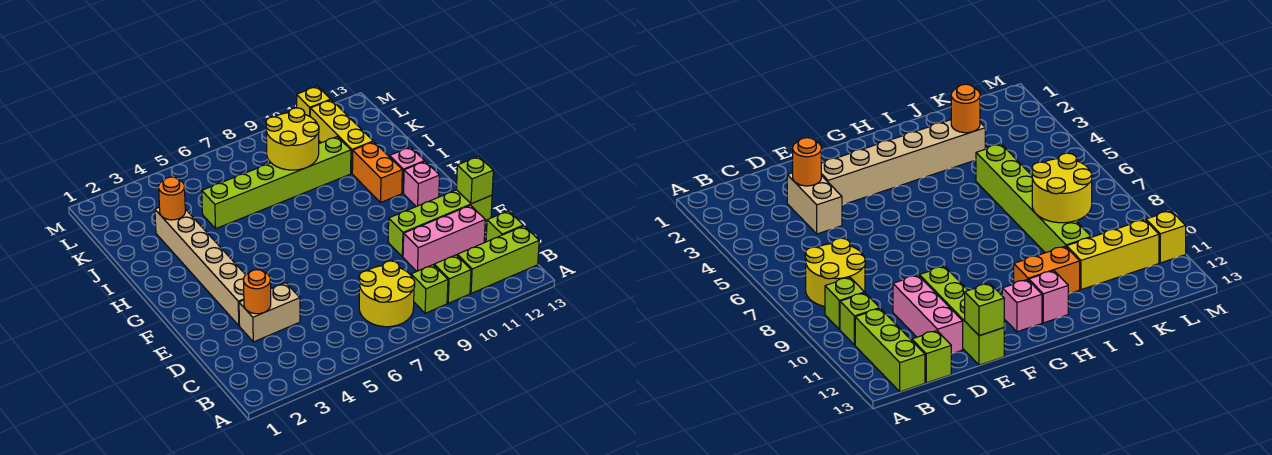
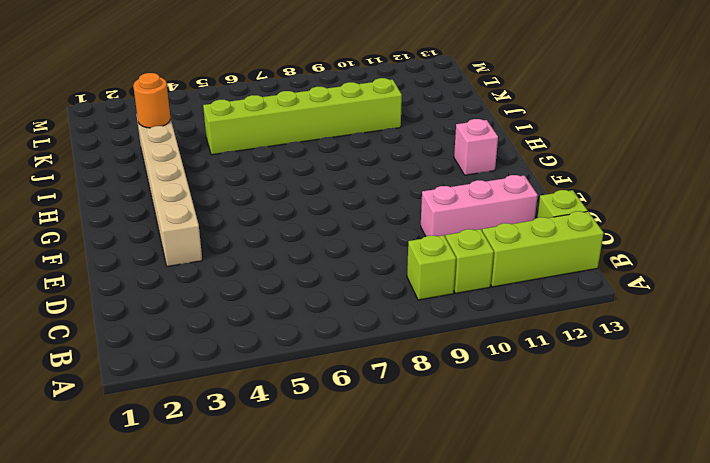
none -> yellow 2x2 round brick [359,261,415,327]
none -> tan 1x2 brick [239,283,300,342]
none -> lime 1x4 brick [388,190,492,257]

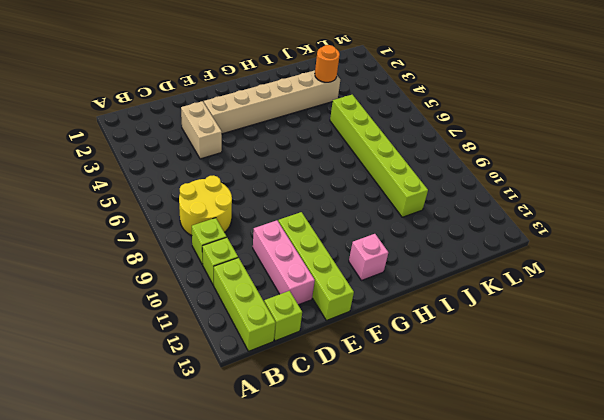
none -> orange 1x2 brick [352,142,402,202]
none -> pink 1x1 brick [389,147,425,193]
none -> yellow 1x3 brick [310,100,373,173]

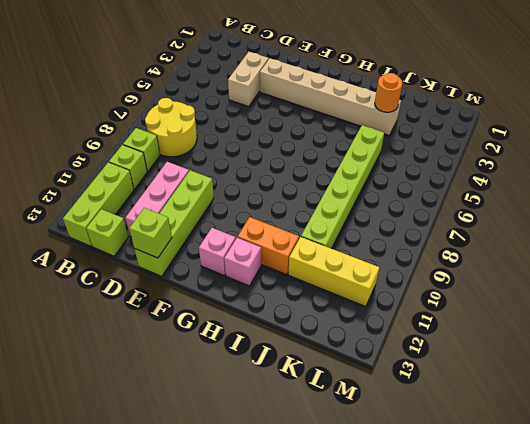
none -> yellow 1x1 brick [297,86,331,116]
none -> orange 1x1 round brick [243,270,271,314]
none -> yellow 2x2 round brick [266,108,319,170]

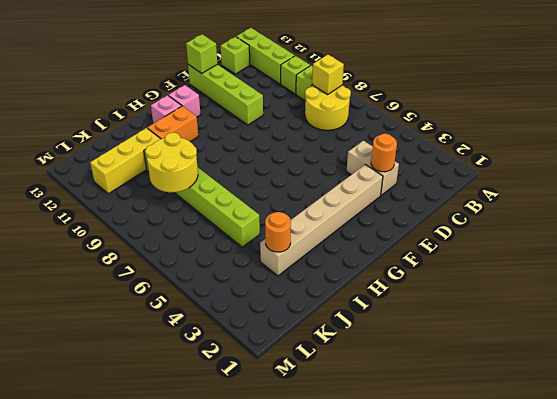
yellow 1x1 brick [312,55,344,94] -> yellow 1x1 brick moved to [297,86,331,116]
none -> pink 1x3 brick [403,205,485,271]

